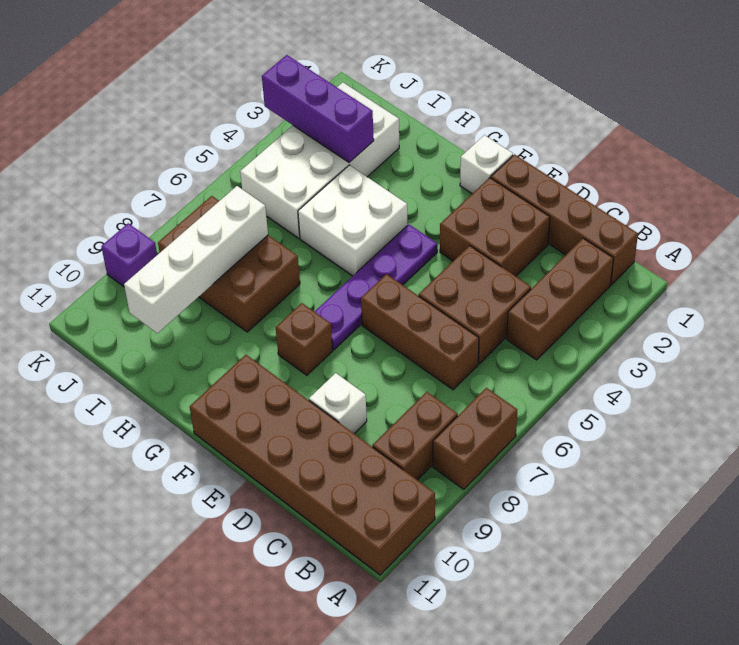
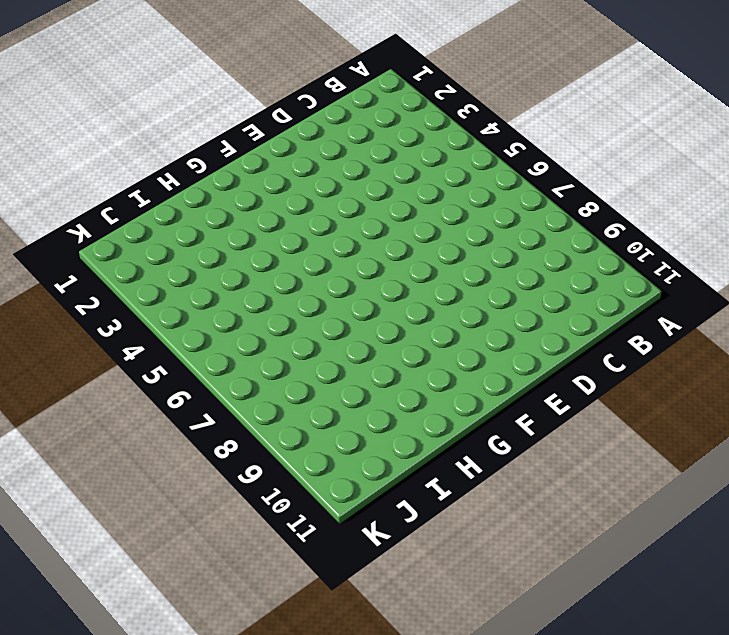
none -> brown 1x2 brick [433,388,517,489]
none -> brown 2x6 brick [190,355,435,575]
none -> brown 1x4 brick [491,154,638,285]

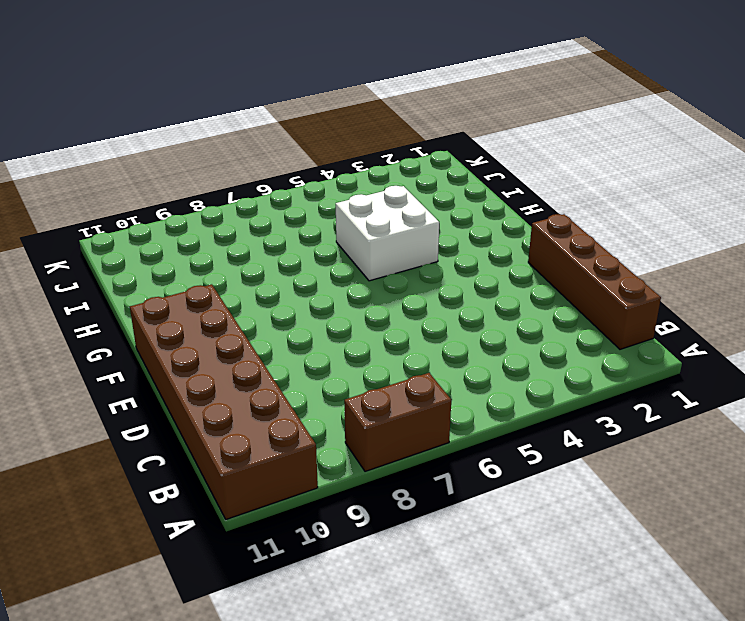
none -> brown 1x3 brick [507,238,613,360]
none -> brown 1x2 brick [372,392,458,480]
none -> brown 2x2 brick [419,246,531,364]

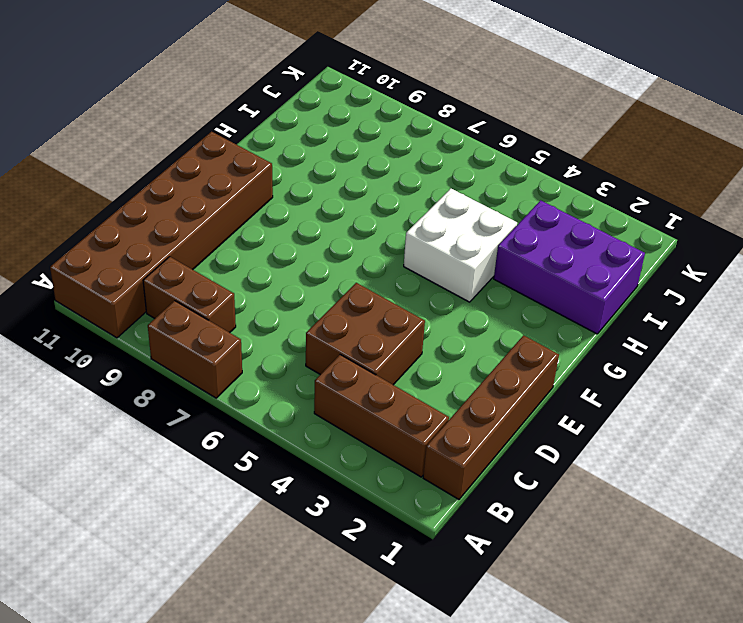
purple 2x3 brick [494,200,645,334] -> white 2x4 brick [240,82,399,238]
none -> brown 1x3 brick [361,274,479,390]
none -> brown 2x2 brick [440,178,550,276]
none -> white 1x1 brick [309,373,367,434]

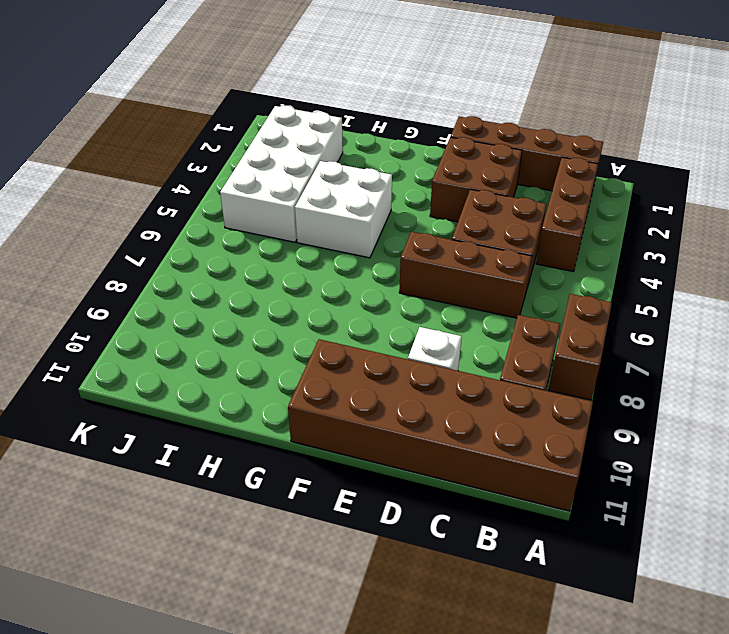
none -> white 1x1 brick [460,135,513,194]
none -> purple 1x4 plate [315,224,437,350]
none -> brown 1x1 brick [276,303,333,375]

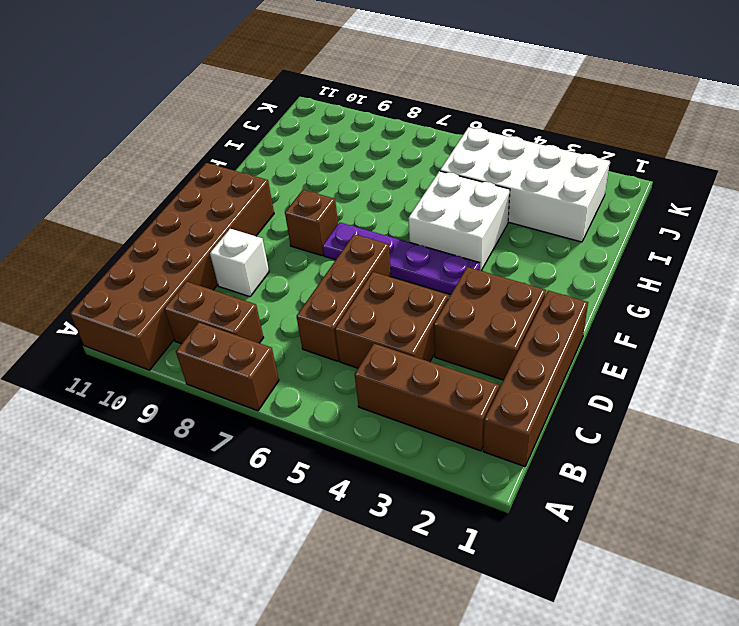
none -> white 1x1 brick [460,135,513,194]
none -> brown 2x3 brick [158,196,300,332]
none -> purple 1x1 brick [101,223,157,287]

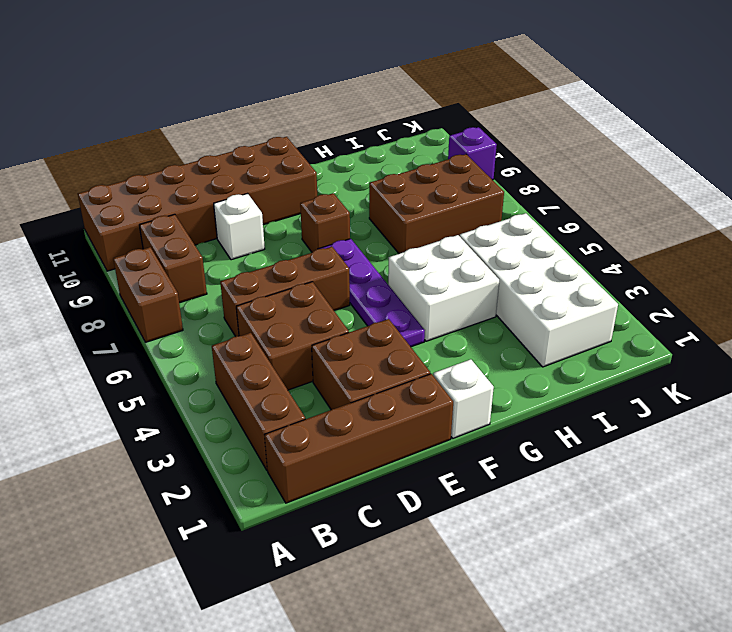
none -> purple 1x3 brick [262,55,374,162]
none -> white 1x4 brick [124,186,268,333]

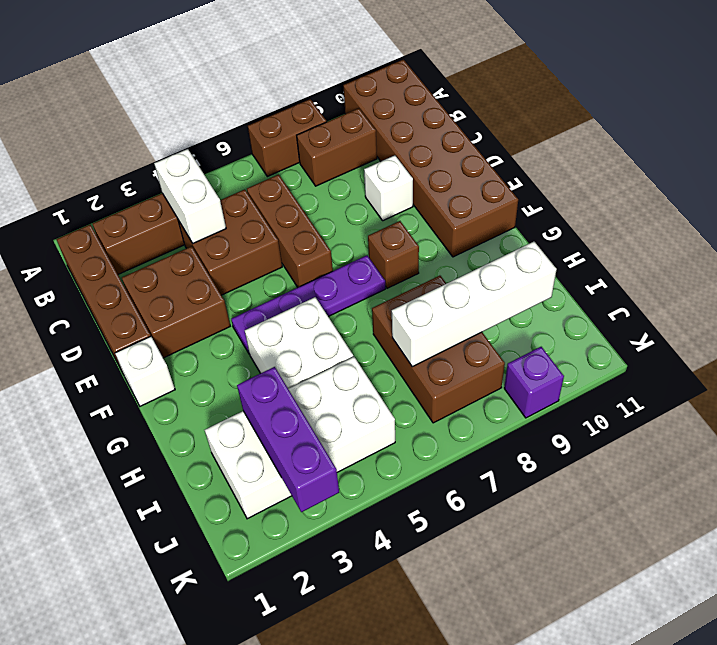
white 1x2 brick [154,149,226,243] -> none

